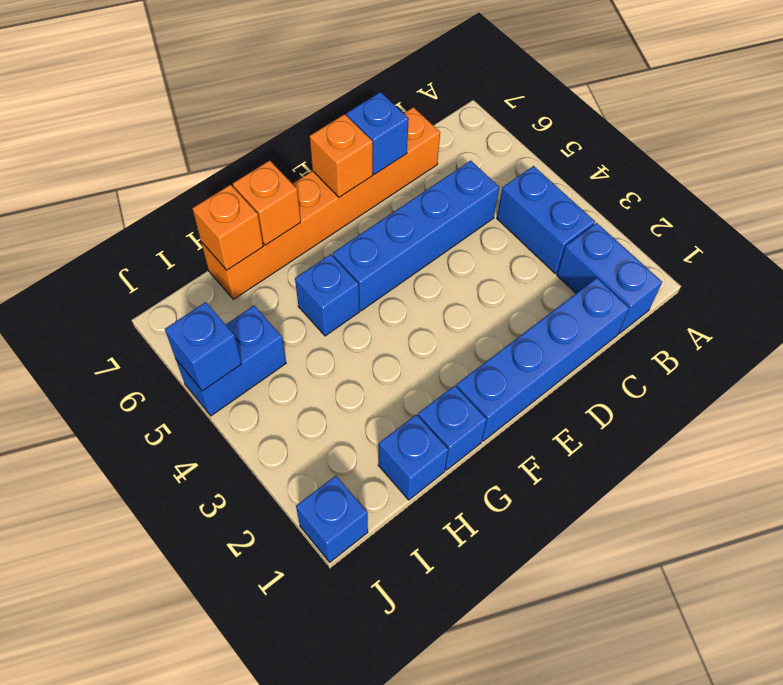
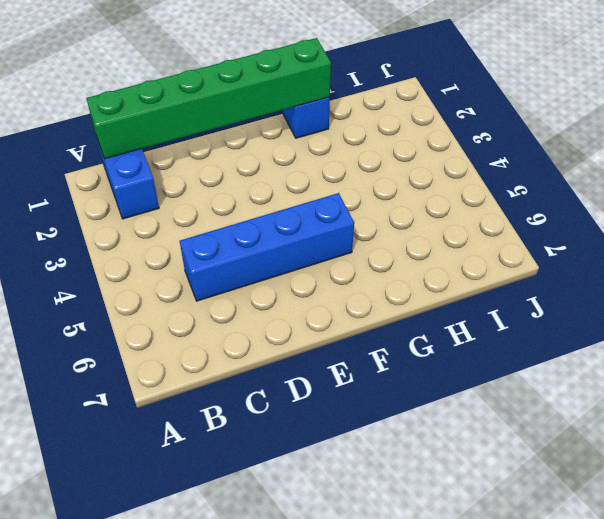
green 1x6 brick [86,38,331,159] -> none
none -> blue 1x2 brick [497,166,595,273]
none -> blue 1x4 brick [456,278,629,441]
none -> orange 1x6 brick [201,107,440,299]

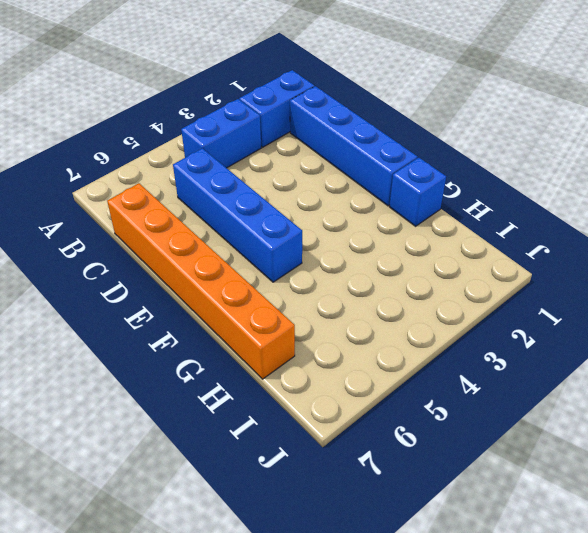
none -> blue 1x1 brick [295,254,359,336]
none -> blue 1x1 brick [378,415,448,500]
none -> blue 1x2 brick [176,305,286,416]

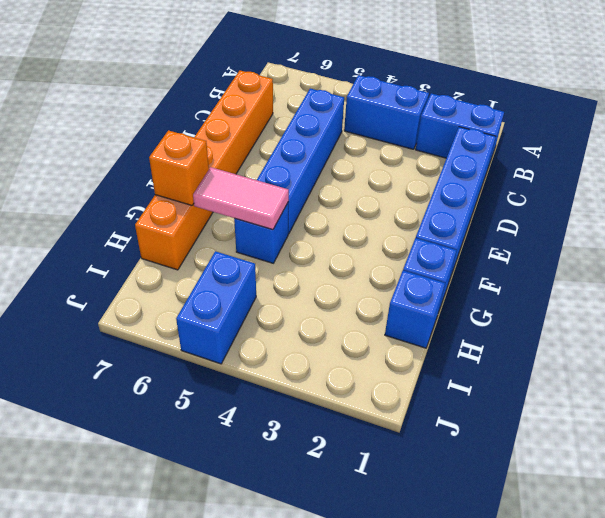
pink 1x2 tile [193,167,289,229] -> none
none -> blue 1x1 brick [296,476,368,562]
none -> blue 1x1 brick [346,92,409,174]
none -> orange 1x1 brick [310,114,373,197]

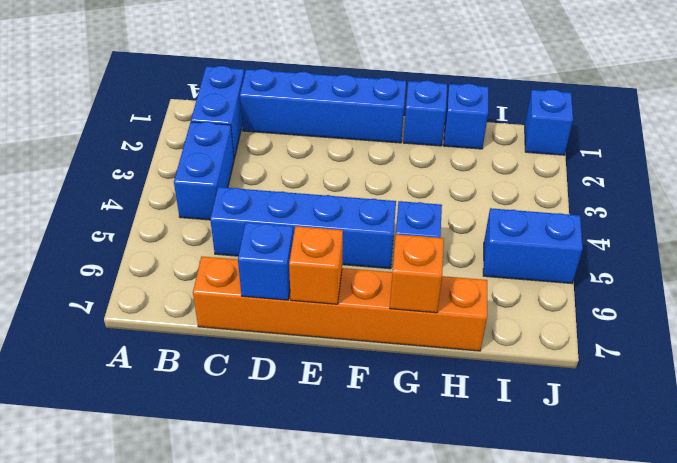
none -> orange 1x1 brick [192,185,263,270]
none -> blue 1x1 brick [165,302,242,391]

